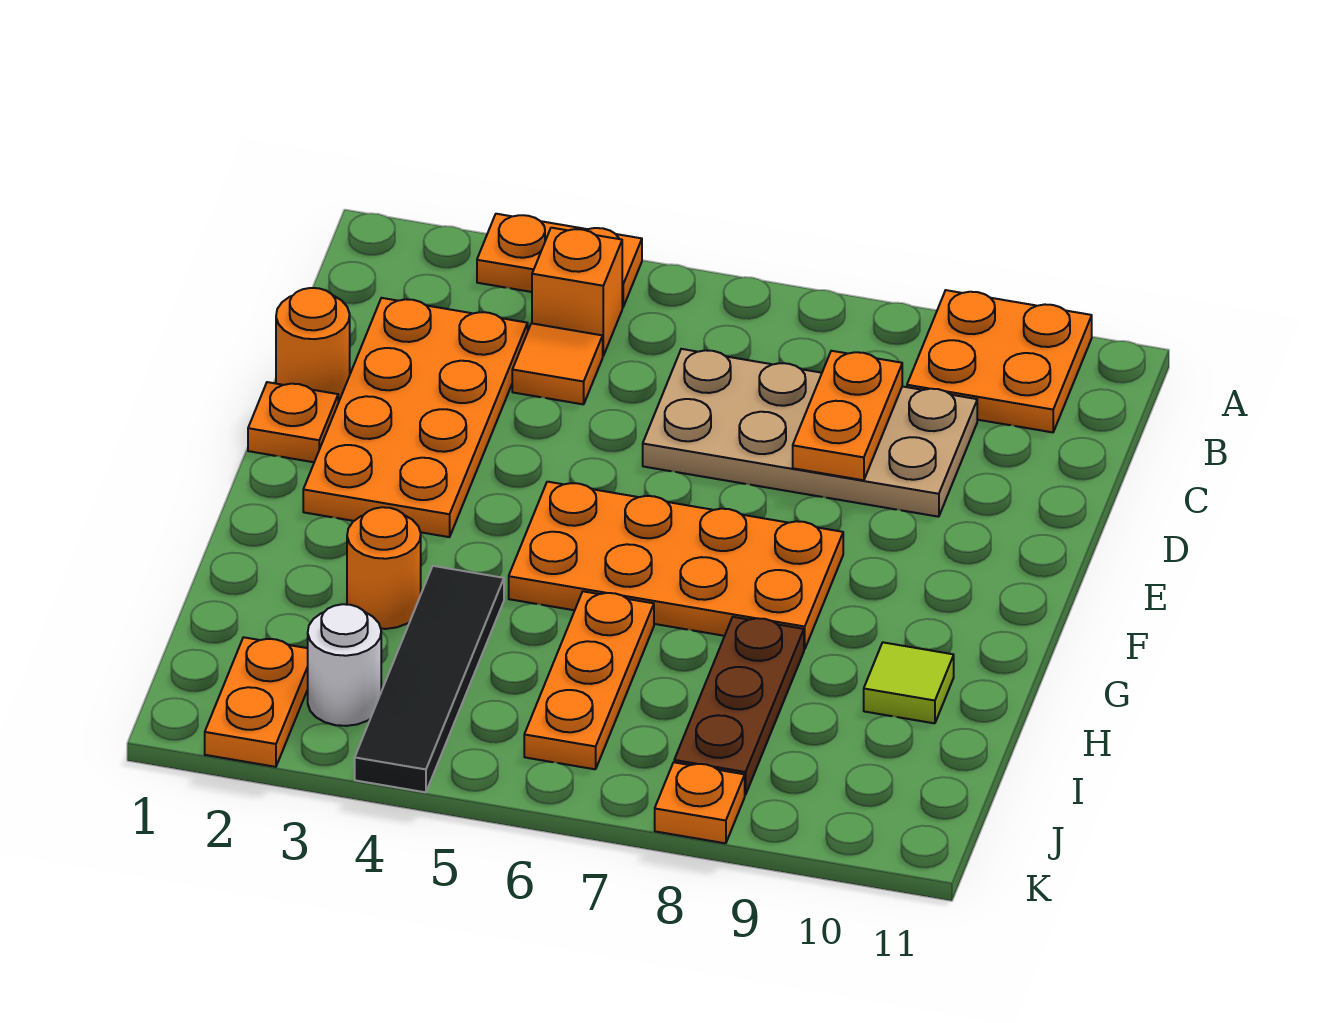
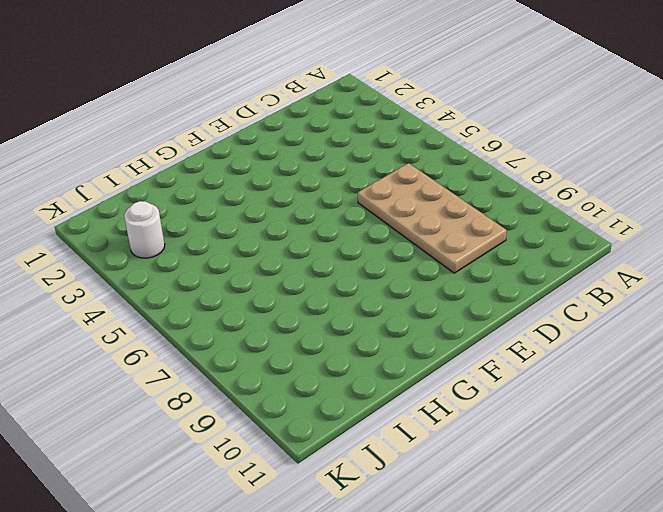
none -> orange 1x2 plate [477,214,642,307]
none -> orange 2x2 plate [907,290,1092,432]
none -> orange 1x1 brick [532,228,622,356]

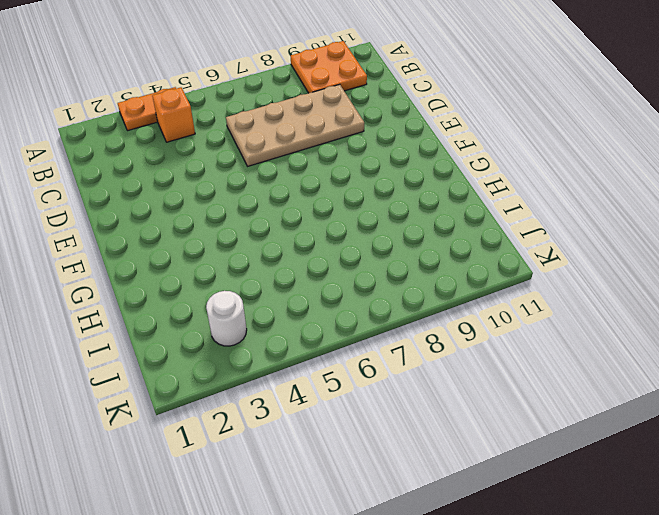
none -> orange 2x4 plate [303,298,528,537]
none -> orange 1x1 tile [512,323,603,404]
none -> orange 1x1 round brick [276,288,350,402]

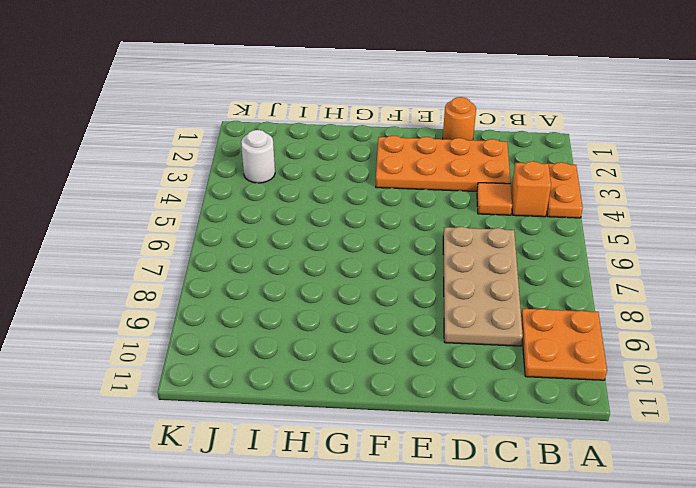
none -> orange 1x1 plate [248,382,338,462]
none -> orange 2x4 plate [509,482,843,649]
none -> orange 1x1 round brick [347,507,421,629]

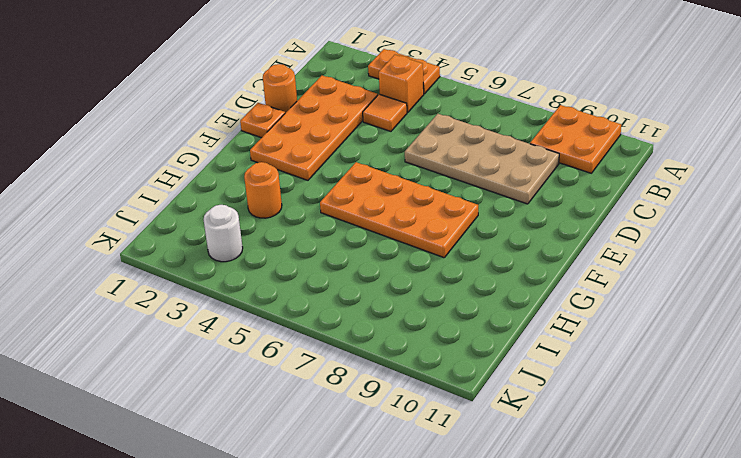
none -> black 1x4 tile [355,566,504,792]
none -> orange 1x3 plate [524,591,654,769]
none -> brown 1x3 plate [674,617,804,795]

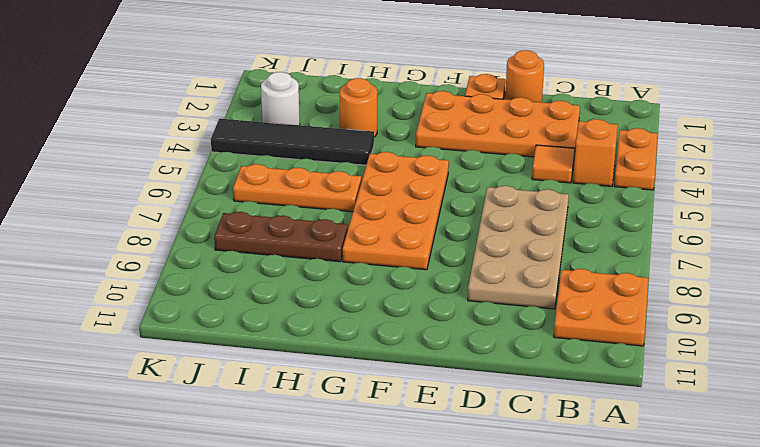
none -> lime 1x1 tile [864,642,954,723]
none -> orange 1x2 plate [205,637,308,767]
none -> orange 1x1 plate [655,762,745,843]

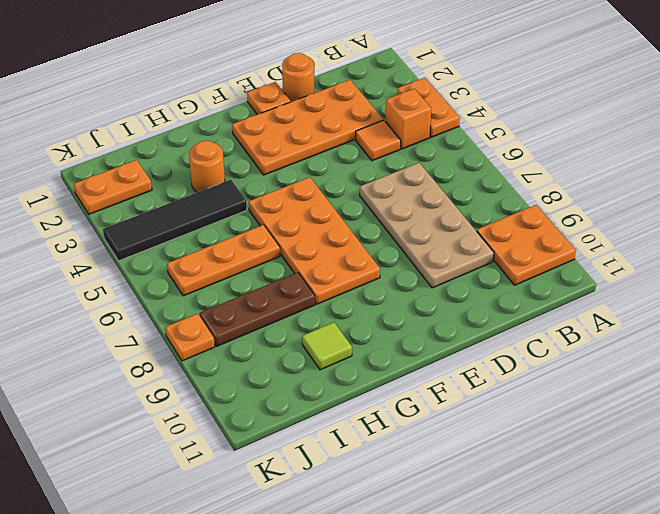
none -> white 1x1 round brick [308,604,381,726]
none -> orange 1x2 plate [793,351,902,480]

